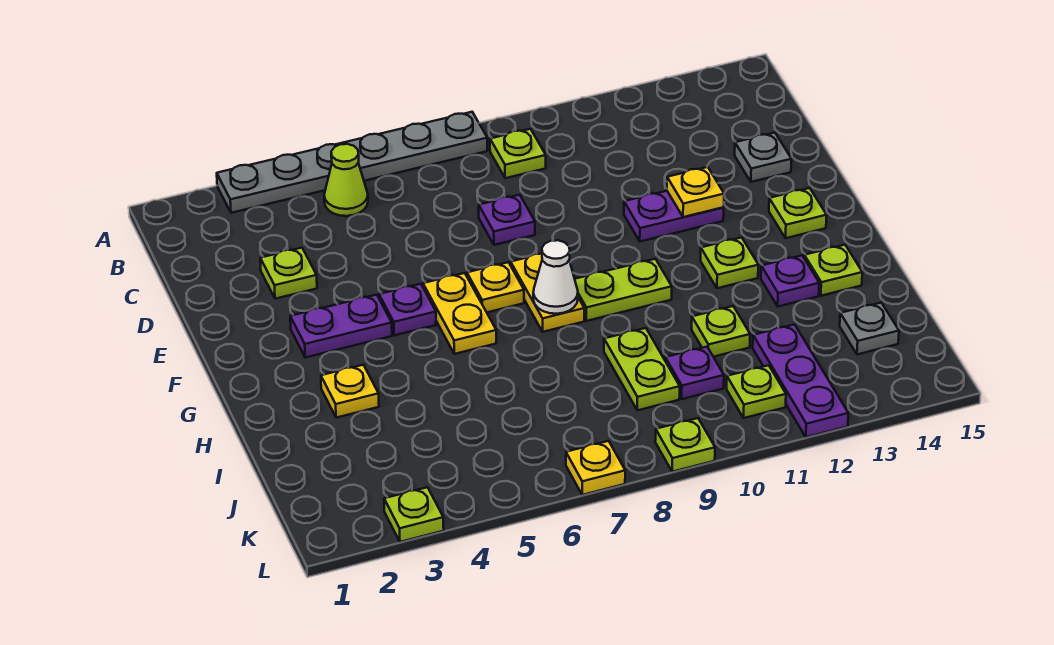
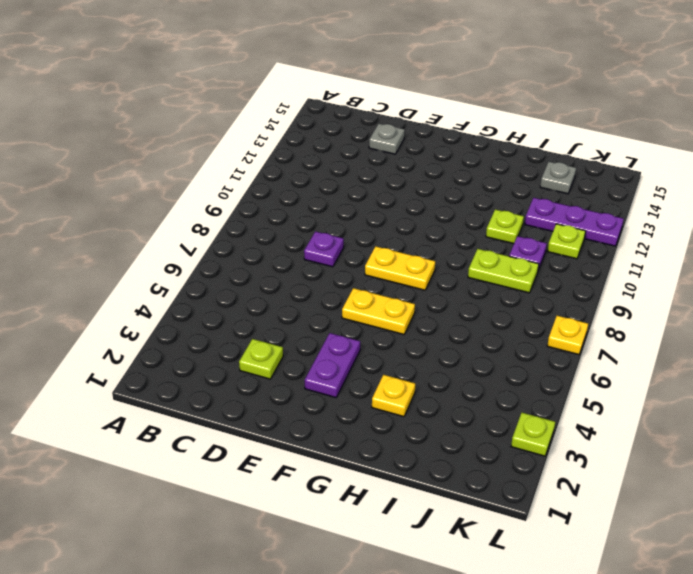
none -> grey 1x6 plate [217,112,487,213]
none -> lime 1x1 cone [324,144,368,216]
none -> lime 1x1 plate [490,129,546,178]

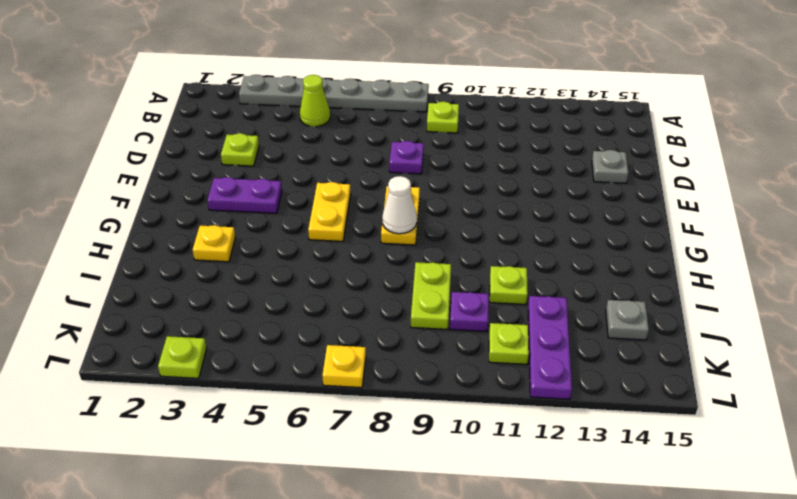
none -> purple 1x2 plate [624,191,724,242]
none -> purple 1x1 plate [379,284,436,335]
none -> yellow 1x1 plate [467,262,524,312]

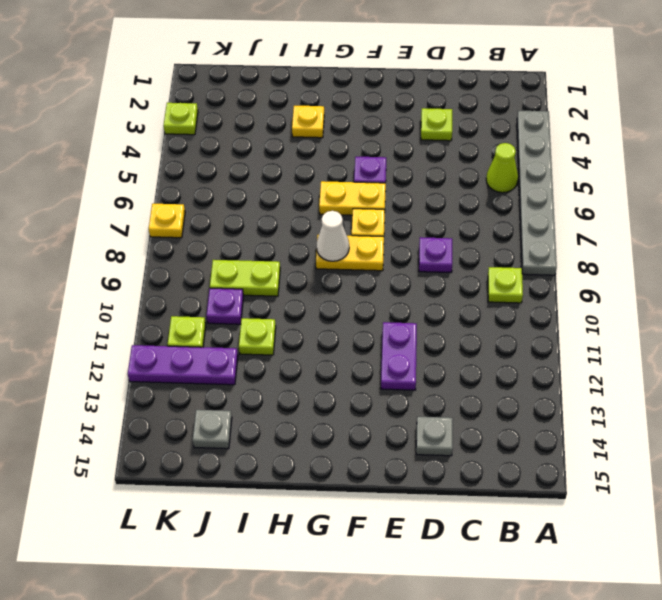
none -> purple 1x2 plate [290,295,392,357]
none -> lime 1x1 plate [769,188,827,238]
none -> lime 1x2 plate [575,259,672,321]

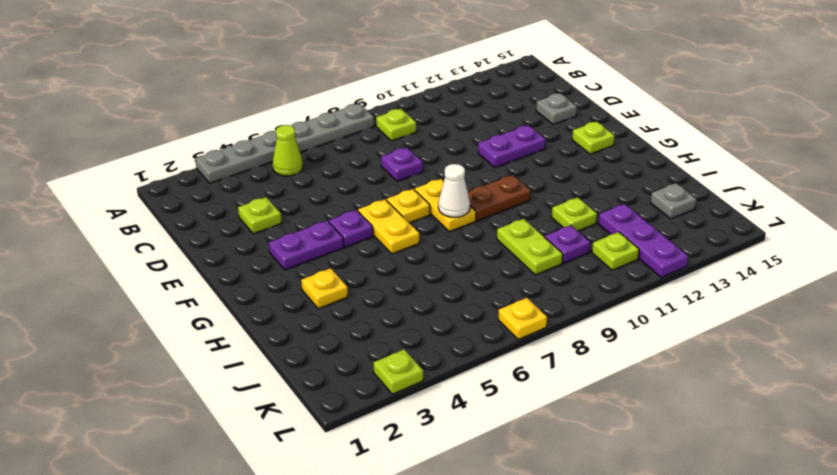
brown 1x2 plate [468,175,531,221] -> lime 1x2 plate [575,259,672,321]
none -> lime 1x1 plate [701,237,758,288]
none -> purple 1x1 plate [761,256,819,306]
none -> lime 1x1 plate [804,245,862,296]

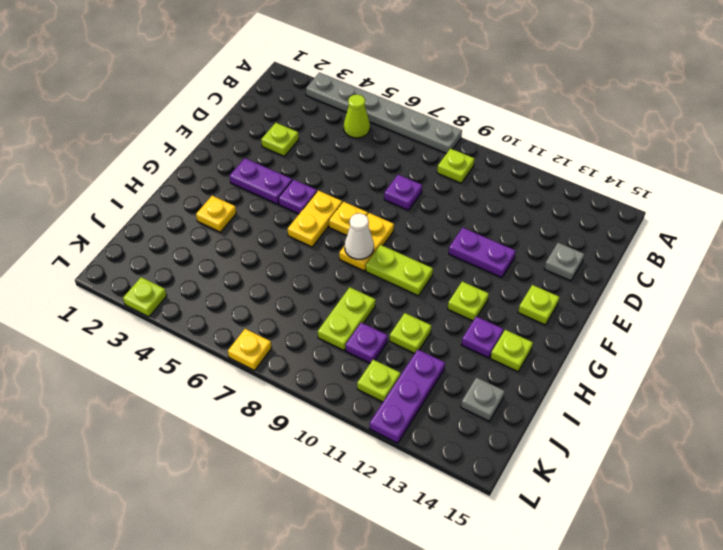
none -> lime 1x1 plate [655,418,715,472]
none -> yellow 1x1 plate [667,167,724,217]

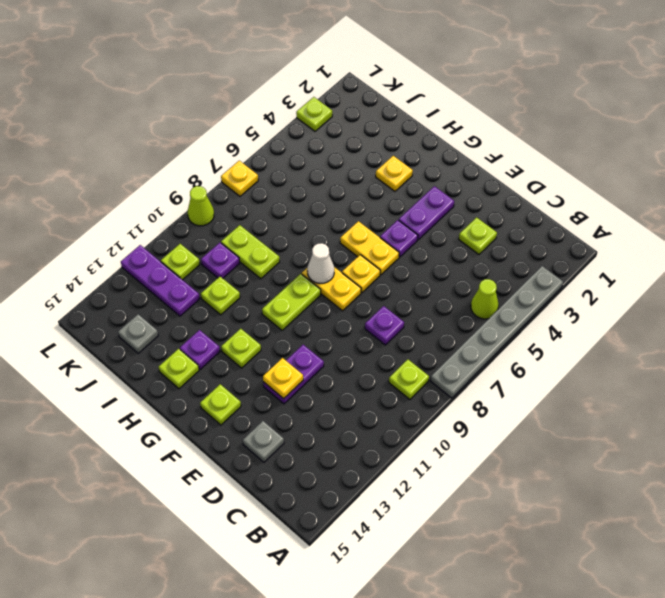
lime 1x1 cone [188,186,214,226] -> lime 1x1 plate [655,418,715,472]

